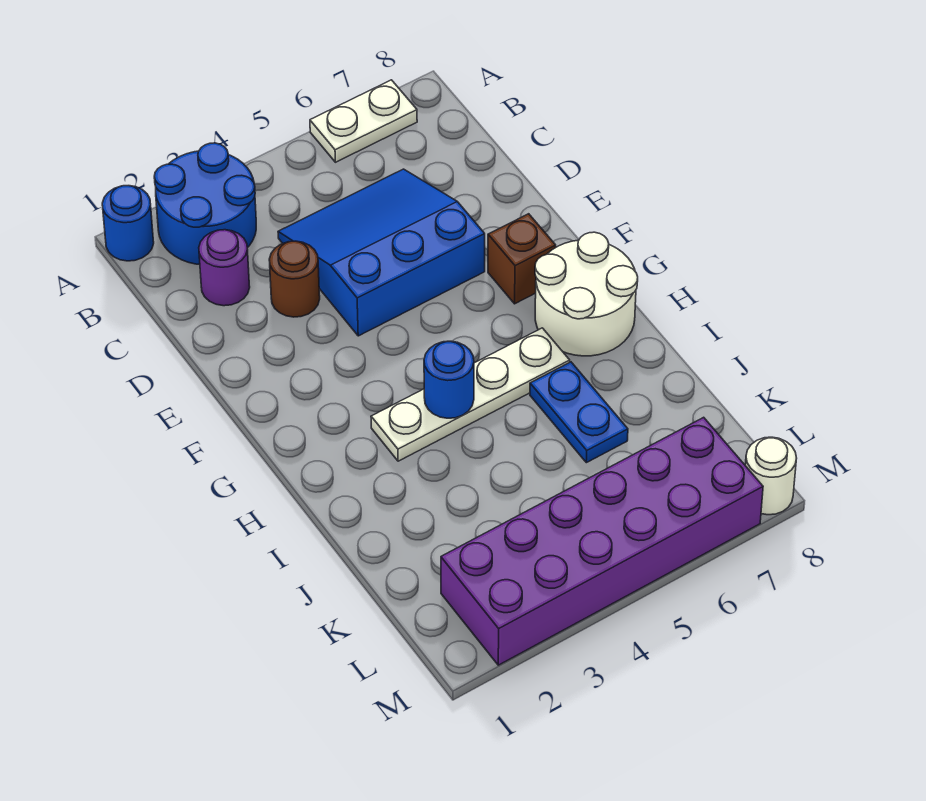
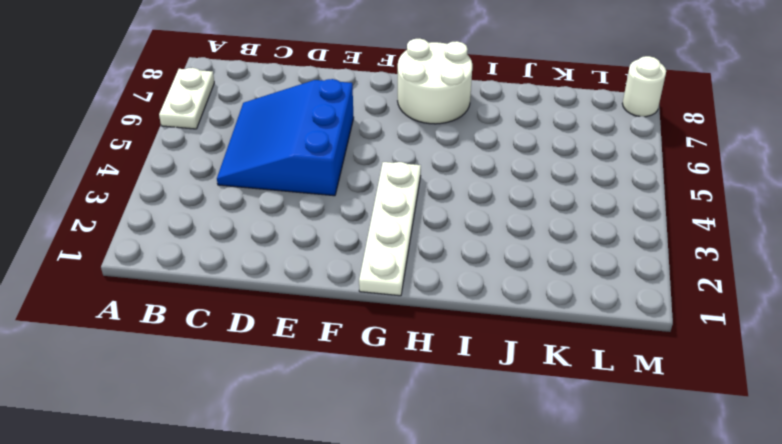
white 1x4 plate [359,162,421,296] -> white 1x4 plate moved to [371,328,570,461]
none -> blue 1x1 round brick [102,186,154,261]
none -> blue 2x2 round brick [154,143,256,265]
none -> purple 1x1 round brick [199,230,250,306]

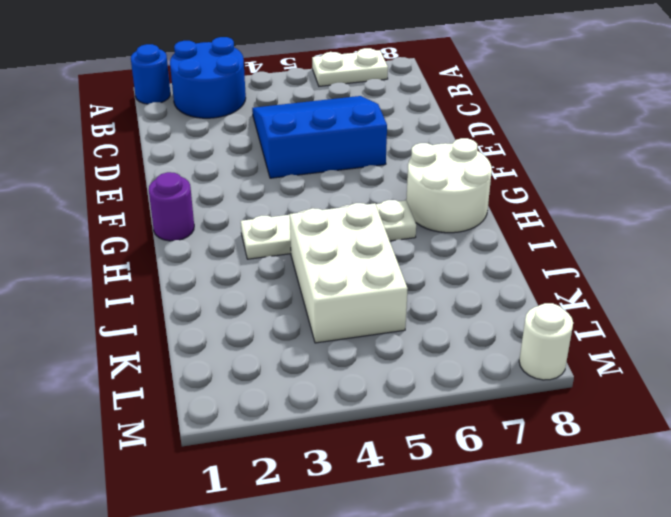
purple 1x1 round brick [149,172,194,241] -> purple 1x1 round brick moved to [199,230,250,306]
white 2x3 brick [290,203,408,343] -> none
none -> brown 1x1 round brick [269,241,320,317]
none -> brown 1x1 brick [488,214,556,304]
none -> blue 1x2 plate [530,362,628,463]

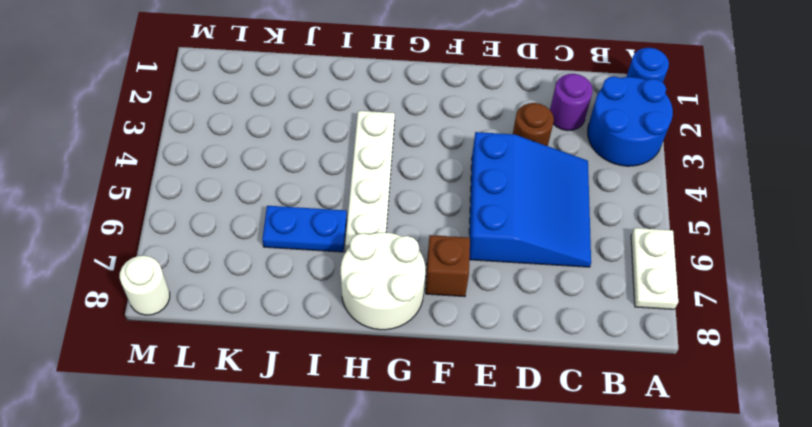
none -> purple 2x6 brick [441,417,763,665]
none -> blue 1x1 round brick [424,341,474,418]

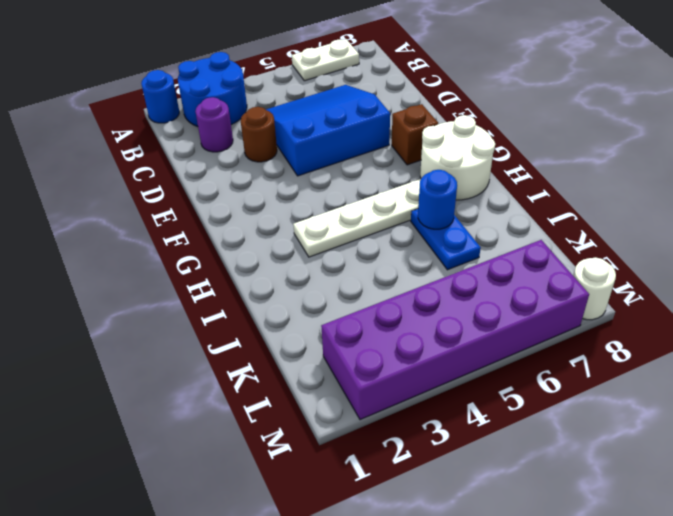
blue 1x1 round brick [418,170,457,229] -> blue 1x1 round brick moved to [424,341,474,418]

